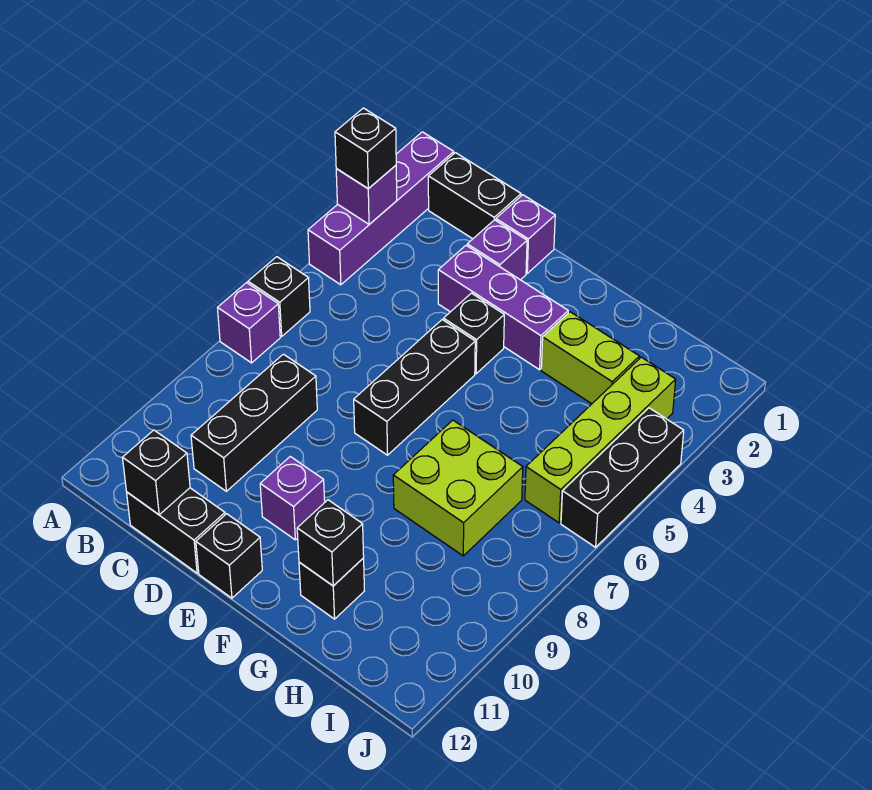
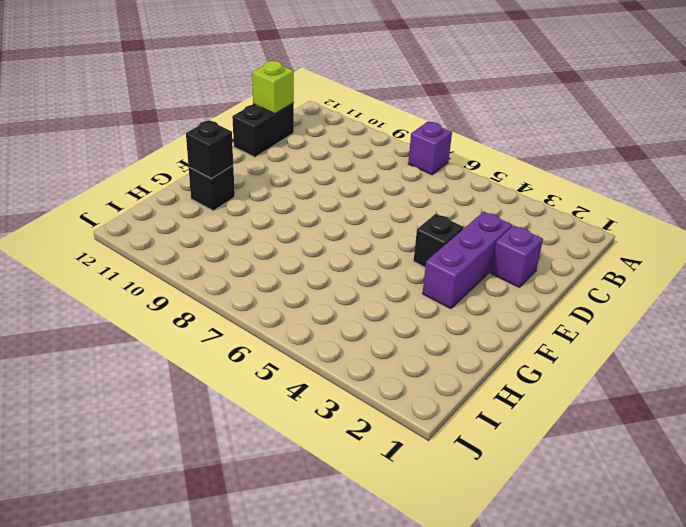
lime 1x1 brick [252,61,294,113] -> black 1x1 brick [122,430,190,515]
none -> purple 1x4 brick [308,132,454,285]
none -> black 1x1 brick [248,257,310,336]
none -> black 1x2 brick [428,153,521,239]

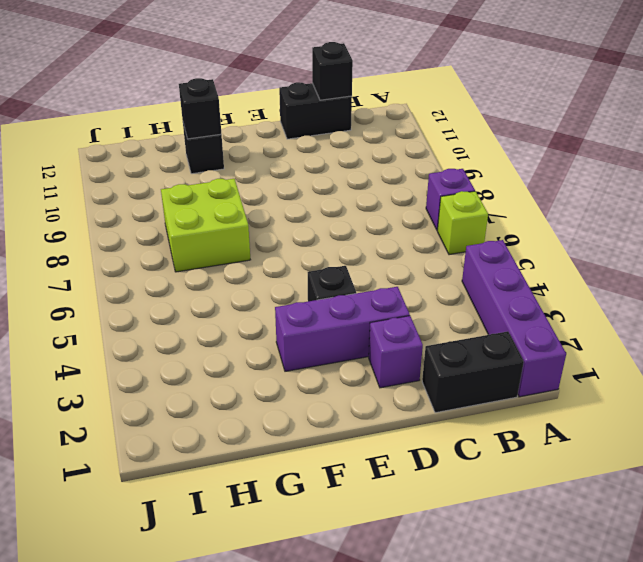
lime 1x1 brick [437,191,488,255] -> black 1x1 brick [248,257,310,336]
none -> black 1x3 brick [191,354,317,491]
none -> purple 1x1 brick [496,195,555,273]
none -> black 1x3 brick [354,320,475,455]

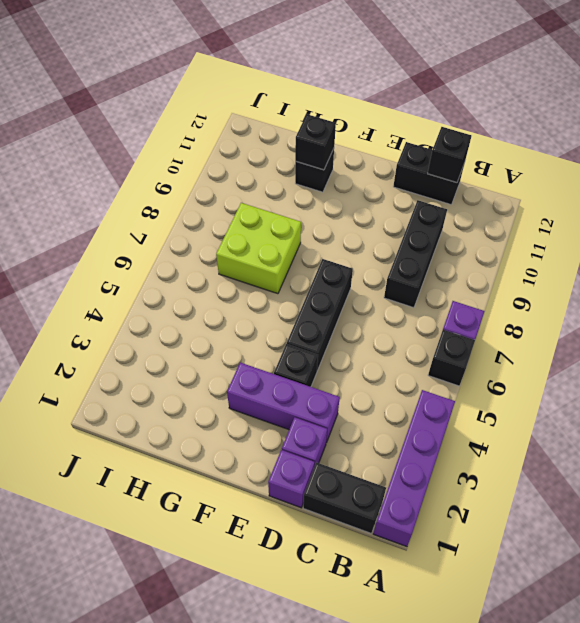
none -> purple 1x1 brick [260,457,325,540]
none -> black 1x1 brick [196,514,262,598]
none -> lime 1x2 brick [541,312,639,404]

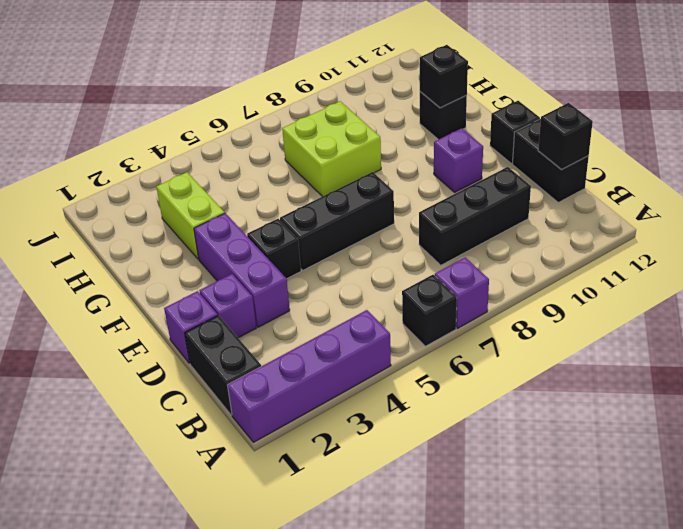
none -> lime 1x4 brick [525,357,676,523]
none -> black 1x3 brick [561,408,684,547]
none -> purple 1x1 brick [336,165,397,224]

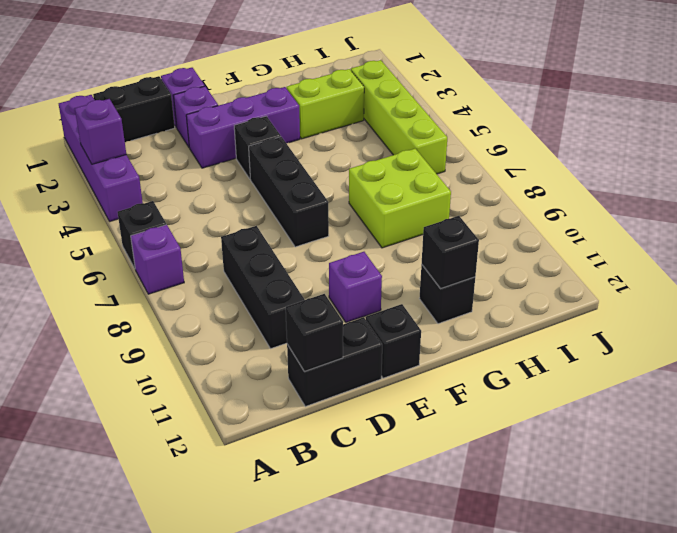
none -> black 1x3 brick [561,408,684,547]
none -> black 1x1 brick [335,108,396,189]

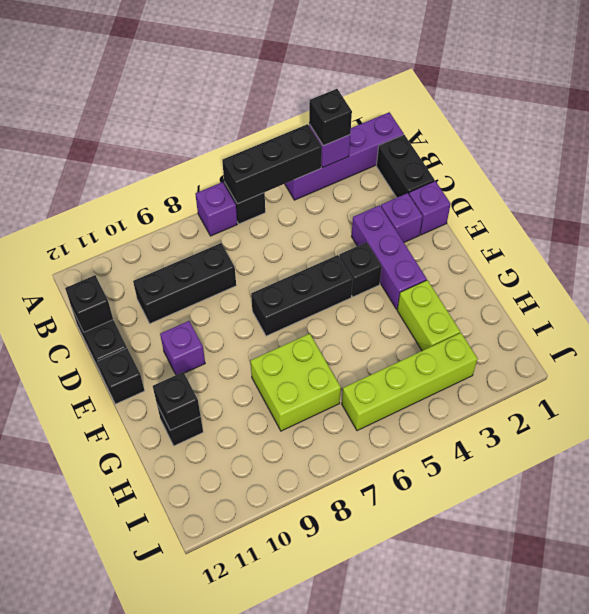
black 1x3 brick [222,124,322,204] -> black 1x3 brick moved to [561,408,684,547]

